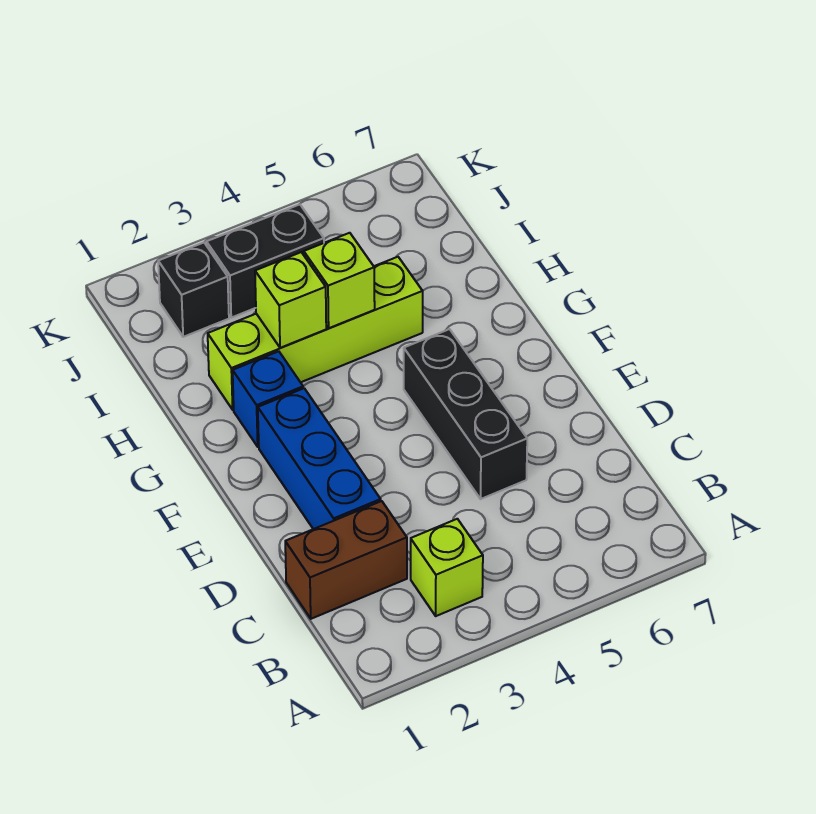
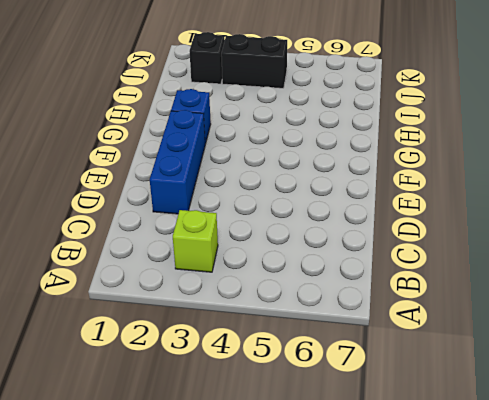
none -> brown 1x2 brick [285,501,407,619]
none -> black 1x3 brick [404,329,527,499]

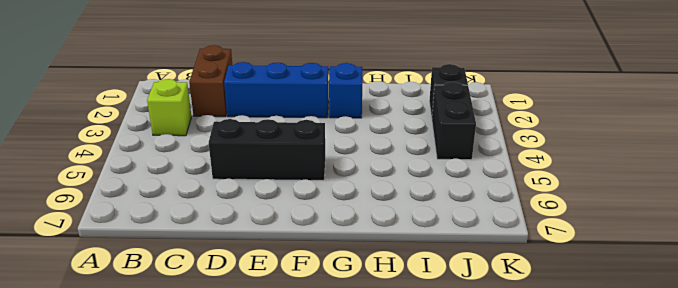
none -> lime 1x4 brick [208,257,423,410]
none -> lime 1x1 brick [255,252,326,348]

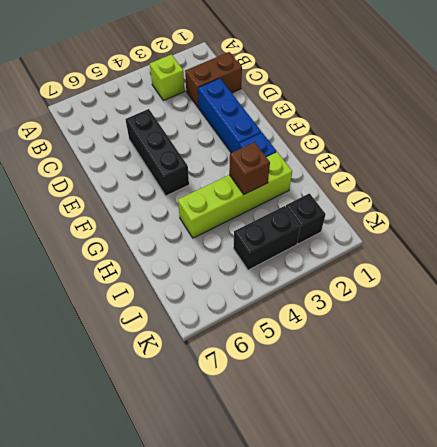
brown 1x1 brick [229,142,270,194] -> lime 1x1 brick [255,252,326,348]
none -> lime 1x1 brick [304,233,375,328]

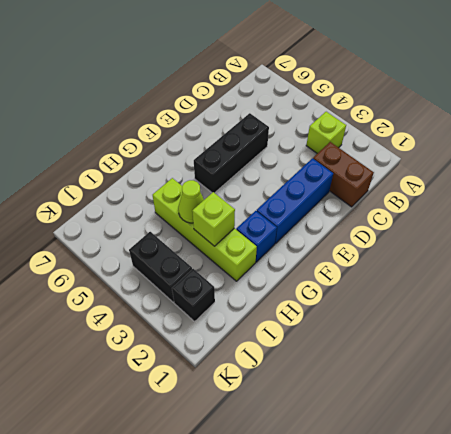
lime 1x1 cone [178,180,204,223] -> lime 1x1 brick [304,233,375,328]

